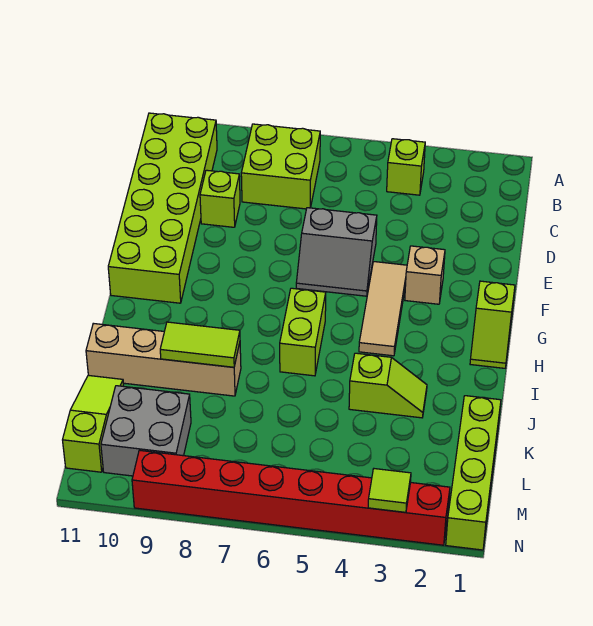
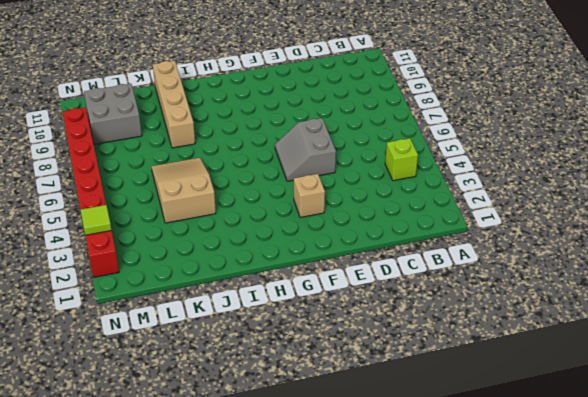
tan 2x3 slope [151,158,216,223] -> lime 1x2 slope [349,353,427,418]
none -> lime 2x2 brick [241,124,320,209]
none -> lime 2x6 brick [108,113,217,303]
none -> lime 1x1 brick [200,170,240,227]

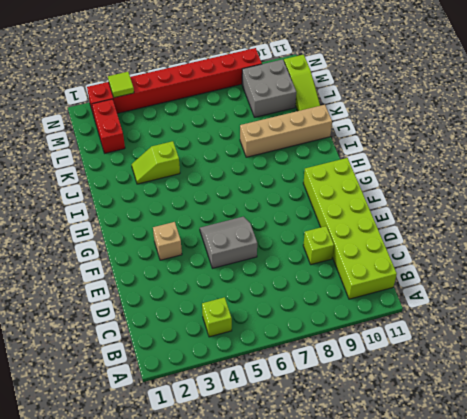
red 1x2 brick [92,99,125,153] -> none
none -> lime 2x2 brick [241,124,320,209]
none -> tan 1x3 tile [359,262,407,356]
none -> lime 1x2 slope [470,281,515,368]

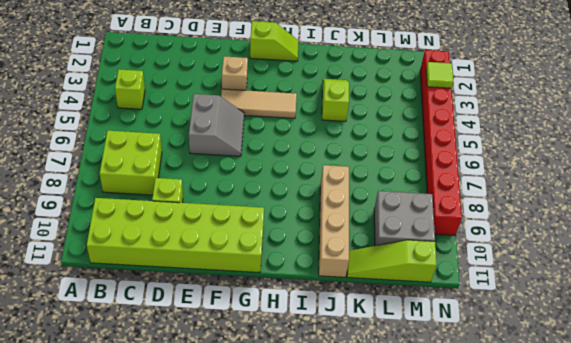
none -> lime 1x2 brick [280,288,326,376]
none -> lime 1x4 brick [446,396,501,550]
none -> lime 1x2 tile [160,322,240,367]

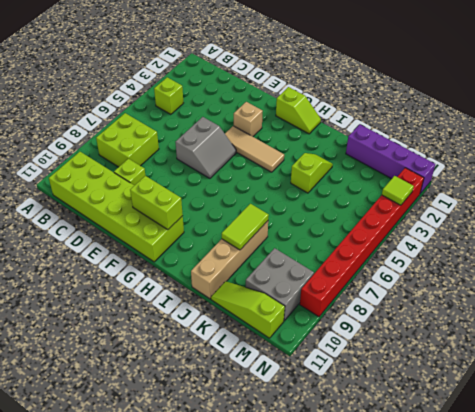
lime 1x2 brick [130,176,183,230] -> lime 1x2 brick moved to [280,288,326,376]
purple 1x4 brick [346,124,435,194] -> lime 1x4 brick [446,396,501,550]

